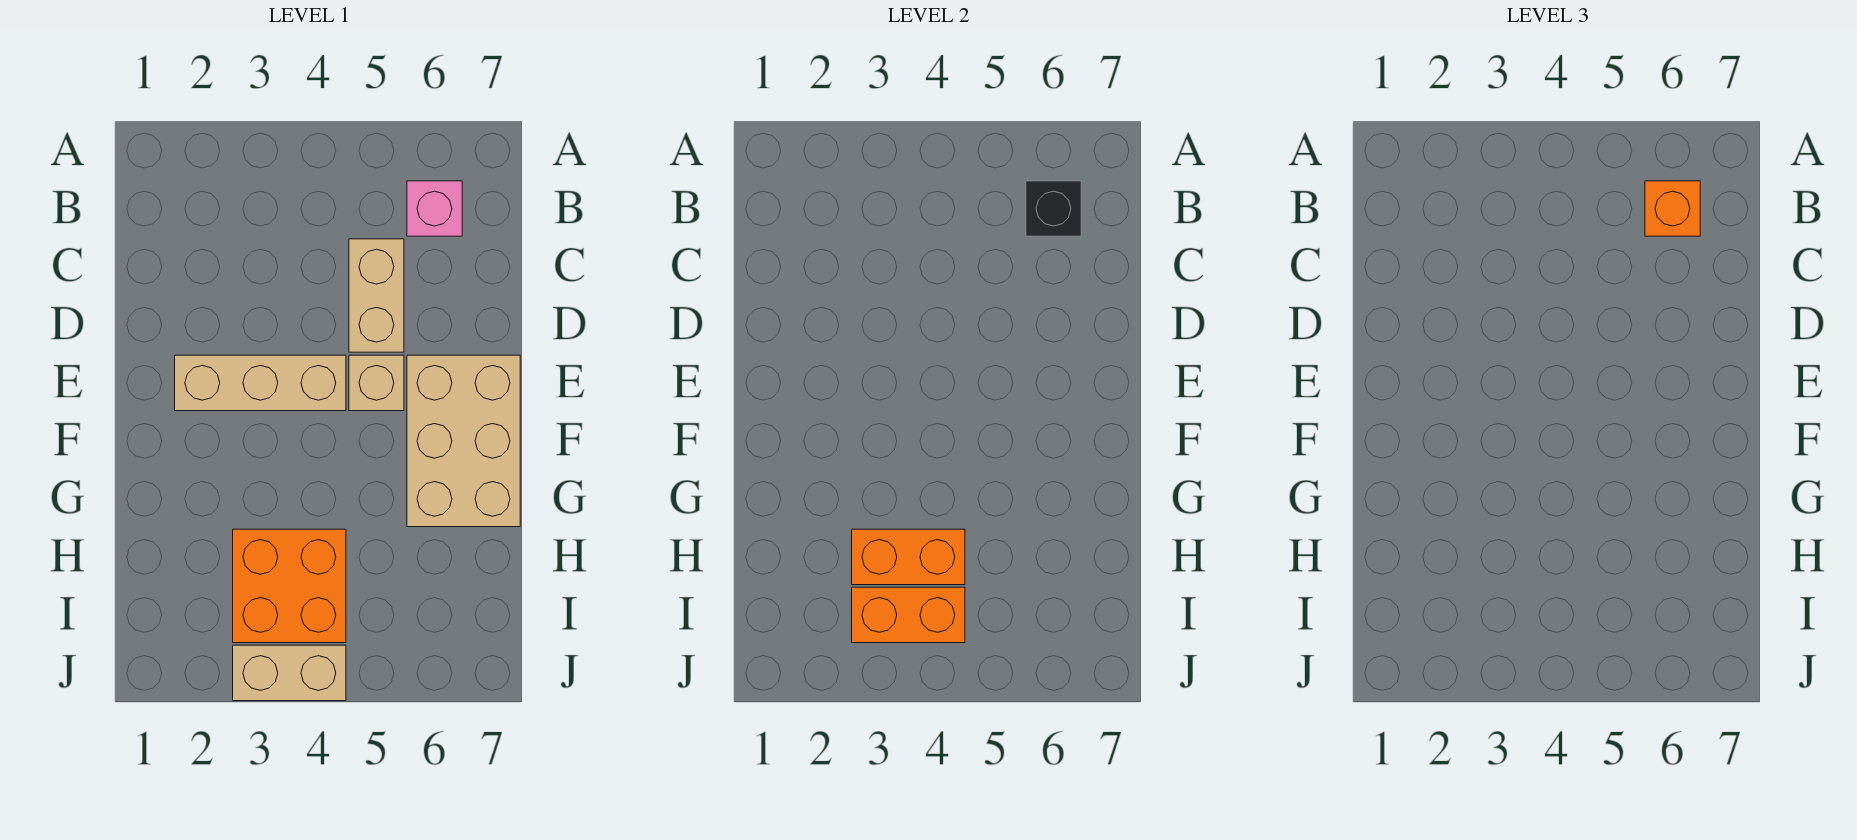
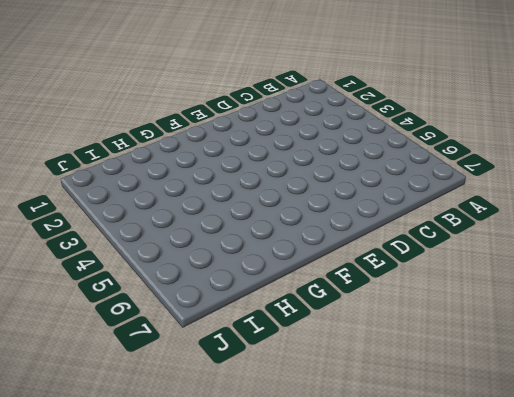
none -> pink 1x1 brick [407,181,462,236]
none -> tan 1x2 brick [349,239,404,352]

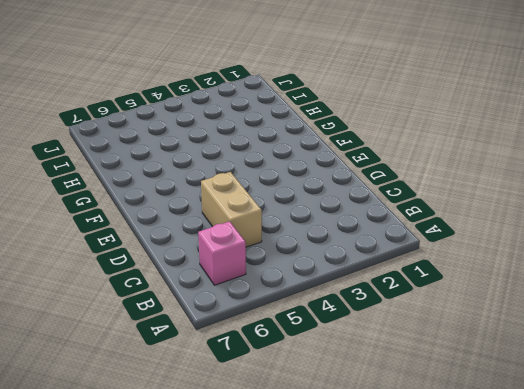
none -> tan 1x3 brick [175,355,346,411]
none -> tan 1x1 brick [349,355,404,411]

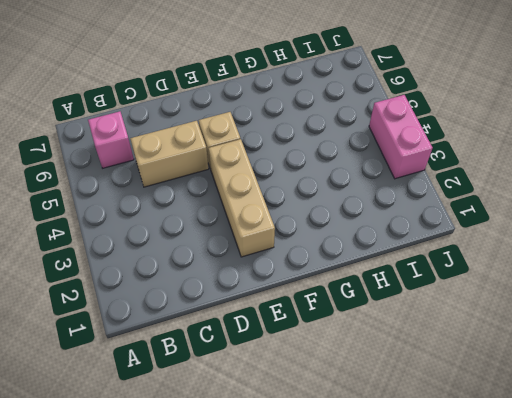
pink 1x2 brick [369,95,433,179] -> tan 1x2 brick [233,645,346,701]
none -> tan 2x3 brick [407,355,520,527]
none -> orange 2x2 brick [233,529,346,643]

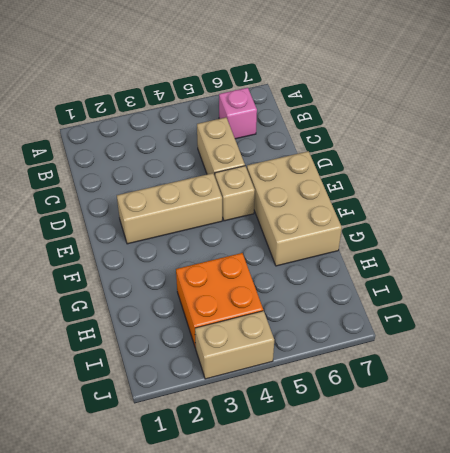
none -> black 1x1 brick [1026,181,1081,236]
none -> orange 1x2 brick [852,529,965,585]

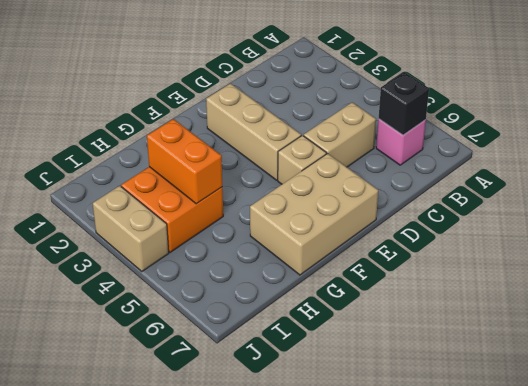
none -> orange 1x2 brick [852,587,965,643]
none -> orange 1x1 brick [1645,181,1700,236]

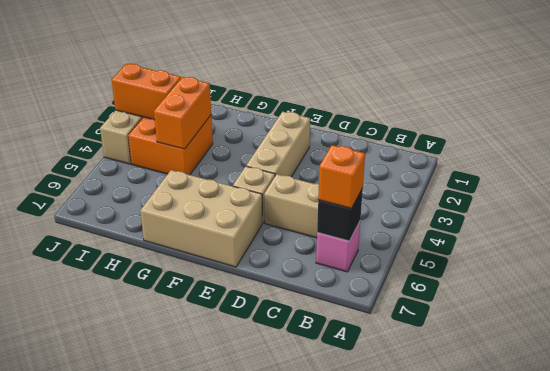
orange 1x2 brick [112,64,181,120] -> orange 1x2 brick turned to [852,587,965,643]

